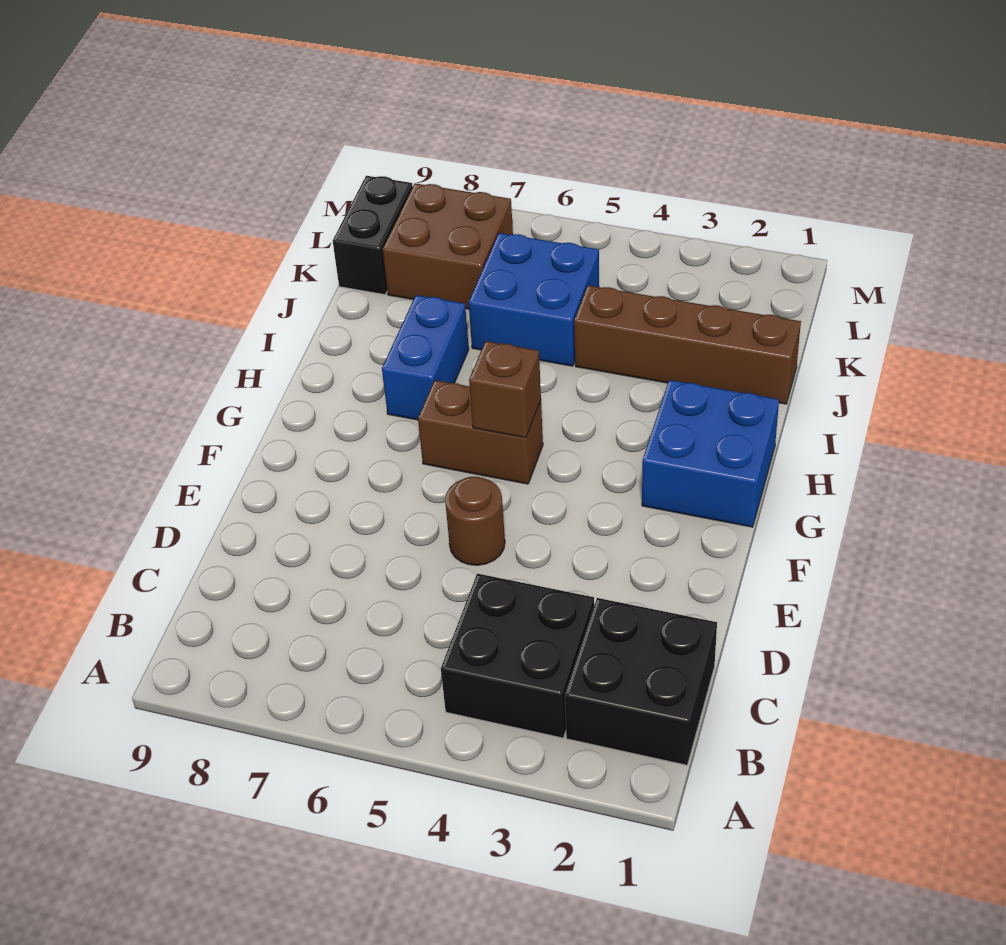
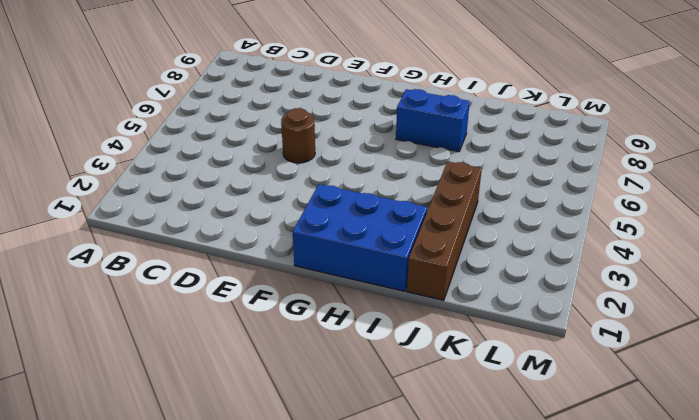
blue 2x3 brick [293,184,427,291] -> blue 2x2 brick [642,380,779,527]
none -> black 2x2 brick [565,598,717,765]
none -> black 2x2 brick [441,574,594,738]

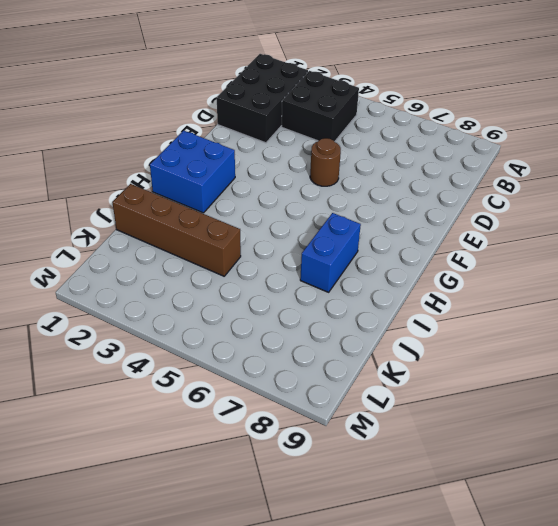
black 2x3 brick [217,54,308,143] -> black 2x2 brick [565,598,717,765]
none -> brown 1x2 brick [418,380,543,484]
none -> blue 2x2 brick [468,233,599,366]

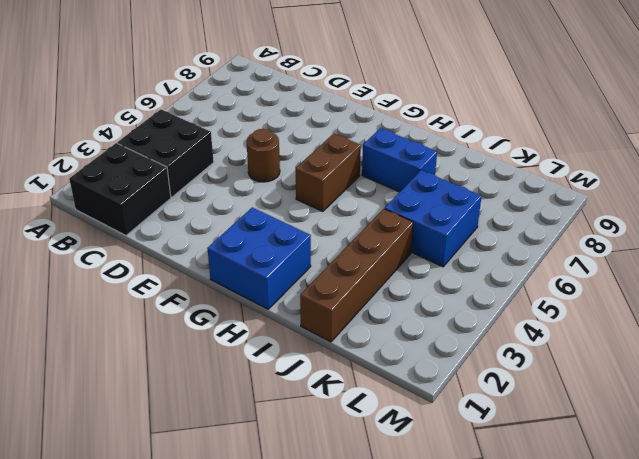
none -> brown 2x2 brick [383,183,513,309]
none -> black 1x2 brick [333,176,413,295]

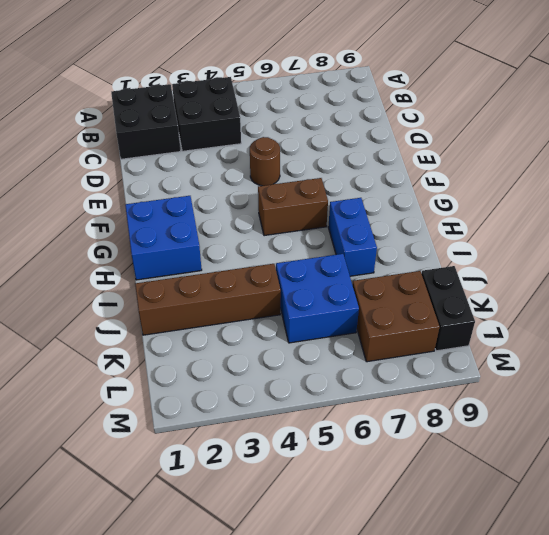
none -> brown 1x1 brick [469,341,541,438]

